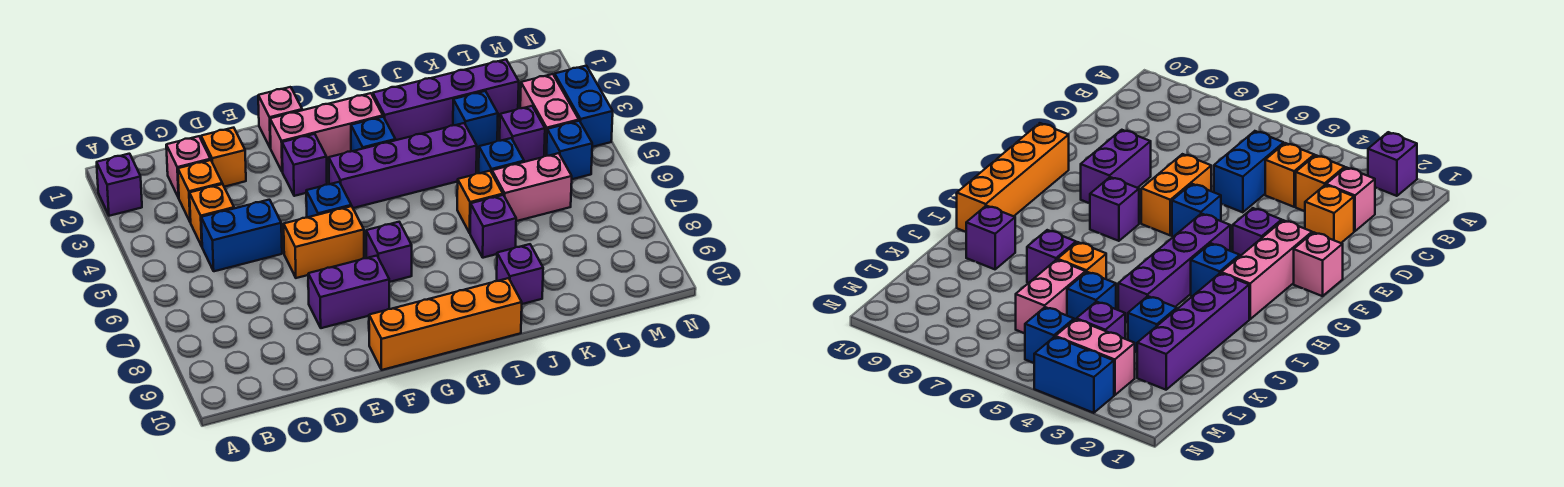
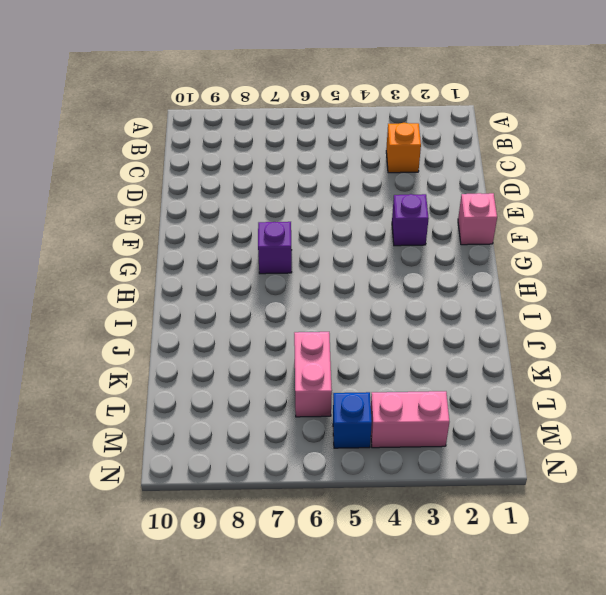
none -> purple 1x1 brick [97,154,142,216]
none -> pink 1x1 brick [166,136,210,198]
none -> orange 1x1 brick [189,184,234,246]

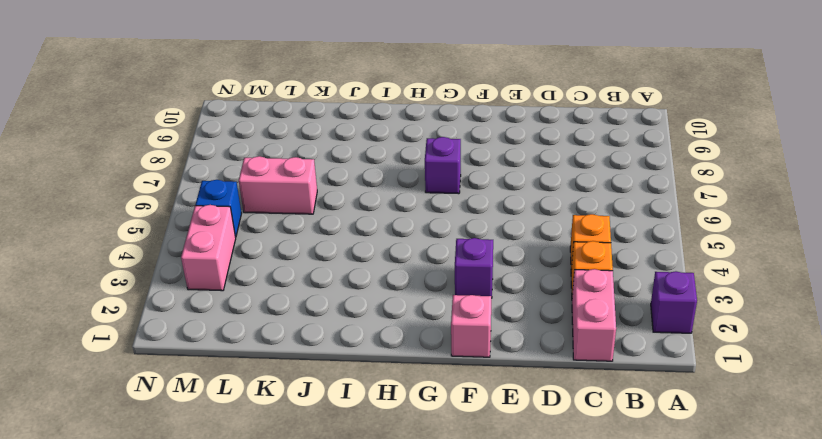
pink 1x2 brick [572,269,616,361] -> pink 1x1 brick [166,136,210,198]
none -> blue 1x2 brick [201,200,282,271]
none -> orange 1x1 brick [201,128,246,187]
none -> orange 1x2 brick [283,206,364,278]

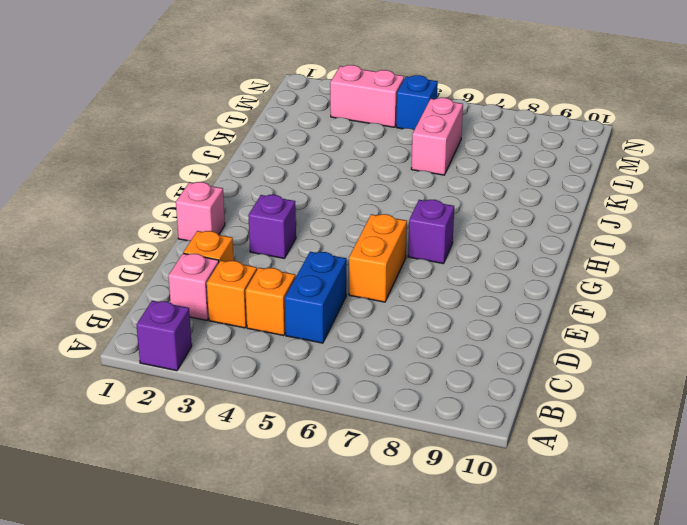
none -> purple 1x2 brick [308,256,389,328]
none -> pink 1x3 brick [270,93,383,172]
none -> blue 1x1 brick [306,182,351,218]

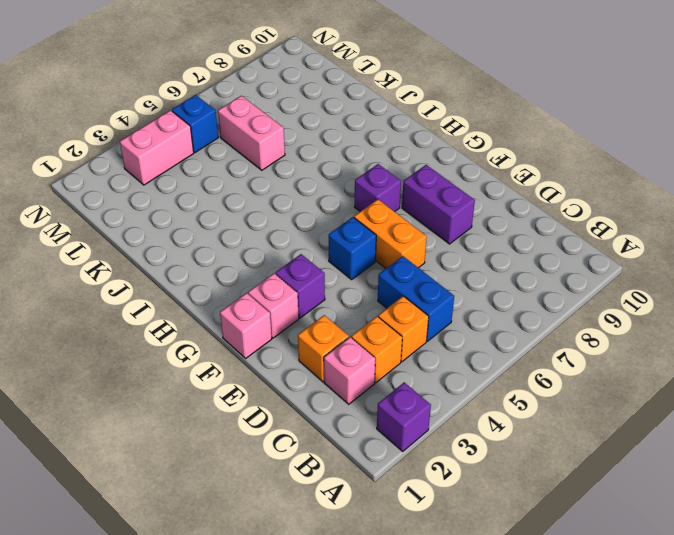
pink 1x1 brick [248,273,299,338] -> pink 1x3 brick [270,93,383,172]
none -> orange 1x4 brick [369,278,522,370]
none -> purple 1x4 brick [329,123,477,208]
none -> blue 1x1 brick [351,117,395,151]

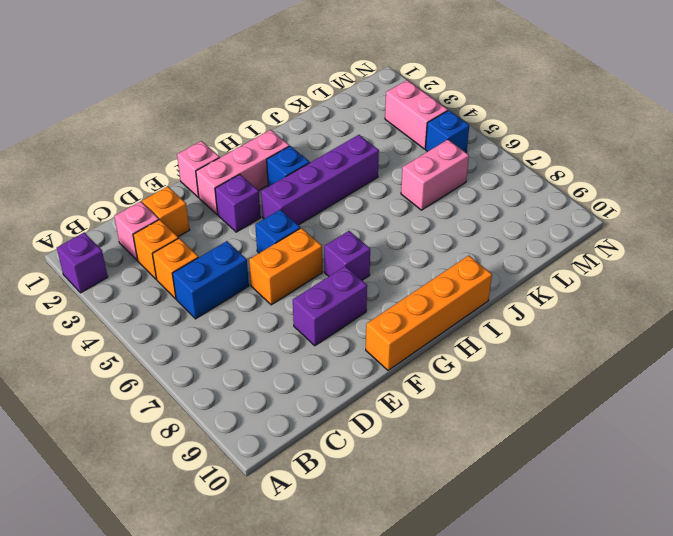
none -> purple 1x4 brick [373,60,519,140]
none -> orange 1x1 brick [457,171,503,233]
none -> purple 1x1 brick [470,195,516,258]

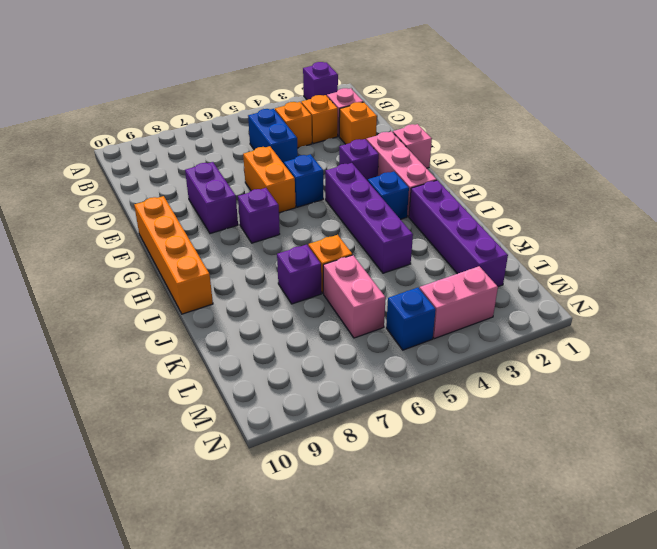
none -> purple 1x1 brick [497,244,543,304]
none -> blue 1x1 brick [453,91,498,149]
none -> blue 1x1 brick [479,138,524,173]

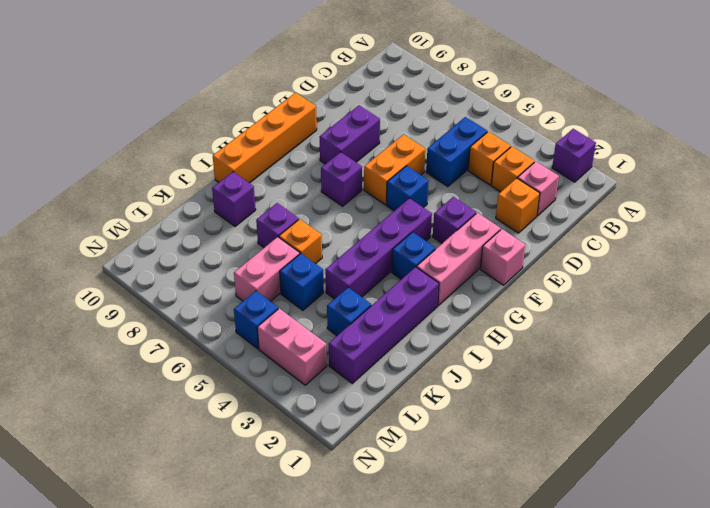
none -> purple 1x1 brick [500,106,545,162]
none -> blue 1x2 brick [555,66,613,147]

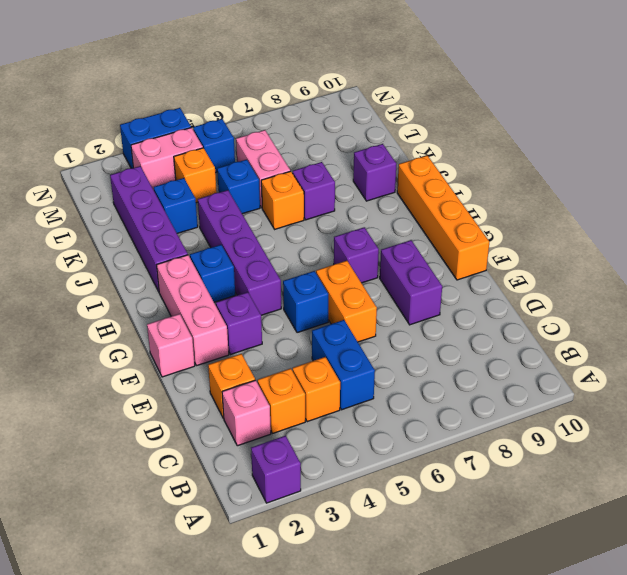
orange 1x1 brick [174,148,217,203] -> purple 1x1 brick [500,106,545,162]

